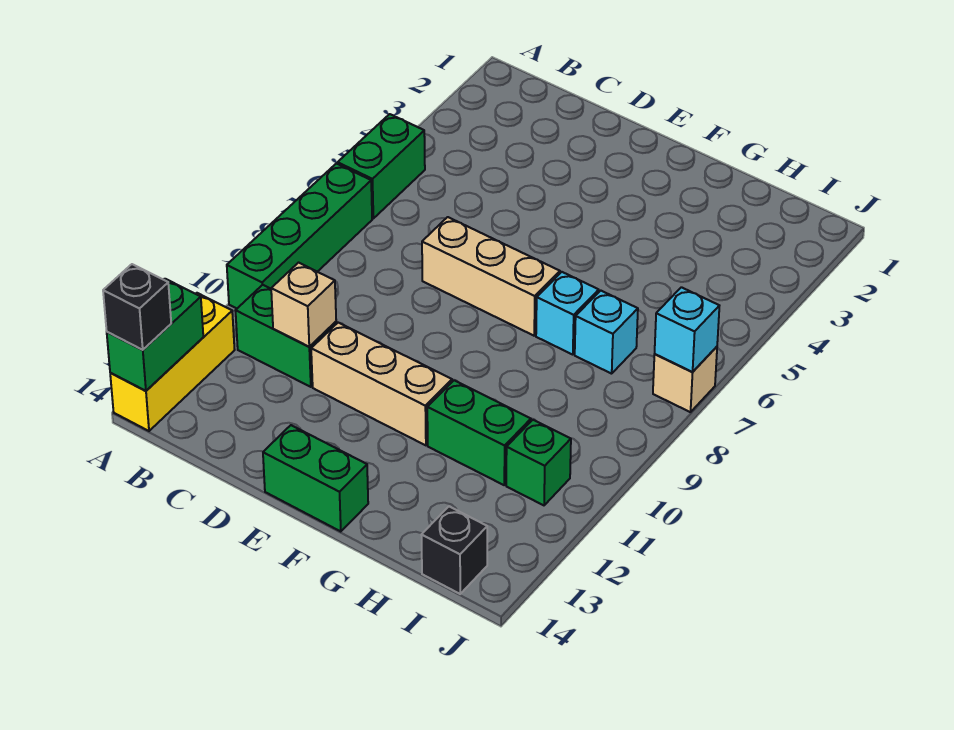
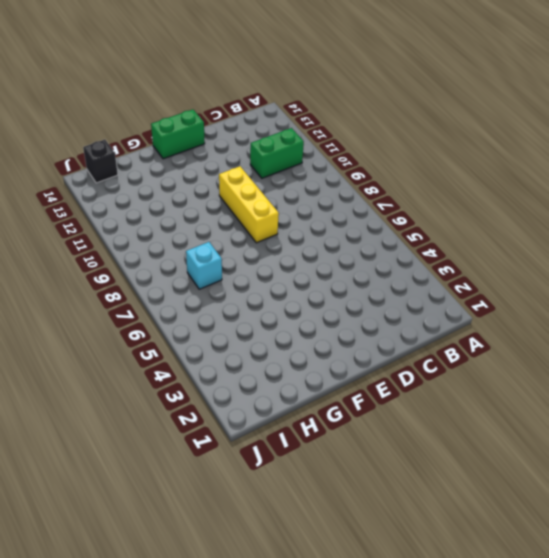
yellow 1x3 brick [219,166,279,243] -> yellow 1x3 brick moved to [110,293,235,431]
none -> green 1x2 brick [338,114,425,218]
none -> green 1x4 brick [227,164,372,308]
none -> tan 1x3 brick [422,217,560,336]

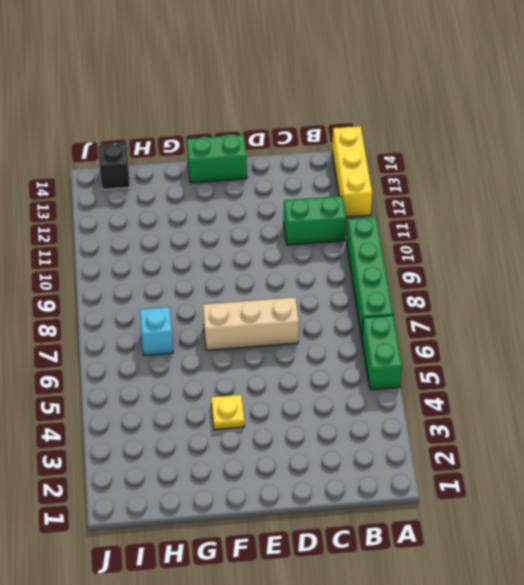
yellow 1x1 plate [211,395,244,430] -> none
none -> tan 1x3 brick [311,323,452,445]
none -> cyan 1x1 brick [536,272,599,355]
none -> green 1x2 brick [427,380,531,485]

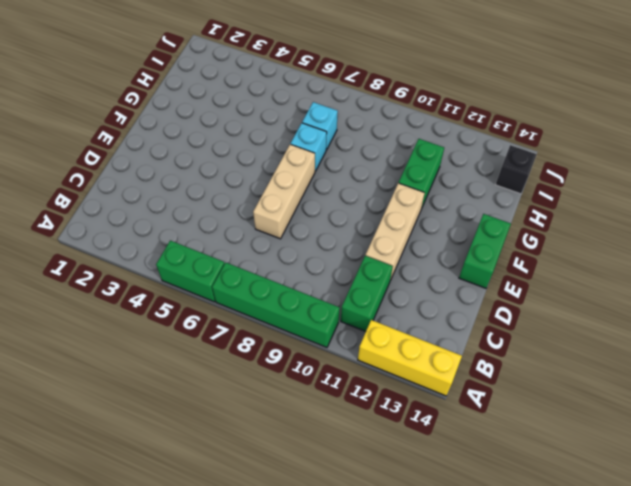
none -> green 1x1 brick [506,420,571,505]
none -> tan 1x1 brick [653,347,717,412]
none -> green 1x2 brick [107,279,203,391]

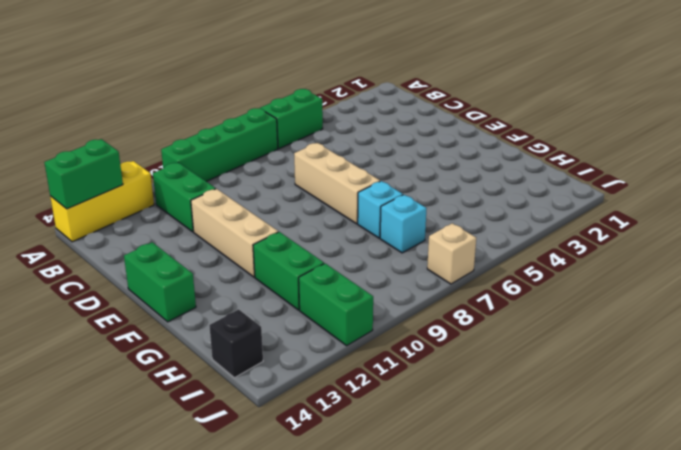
green 1x2 brick [299,263,373,346] -> green 1x1 brick [506,420,571,505]
none -> tan 1x1 brick [271,263,336,347]
none -> cyan 1x1 brick [655,287,719,372]
none -> black 1x1 brick [103,264,171,350]

